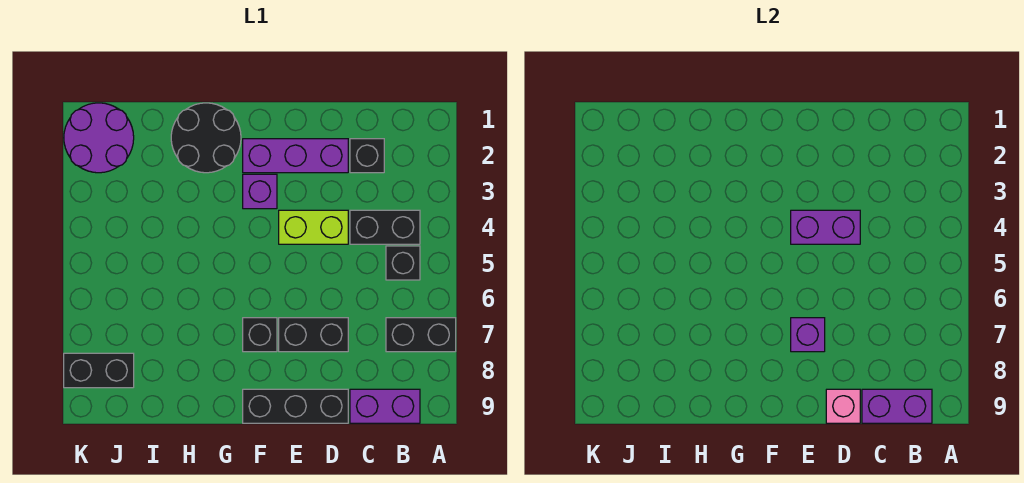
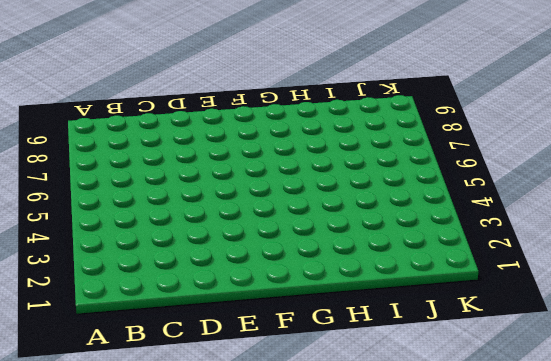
none -> black 1x2 brick [386,318,456,352]
none -> black 1x2 brick [350,210,420,244]
none -> black 1x1 brick [386,246,420,280]

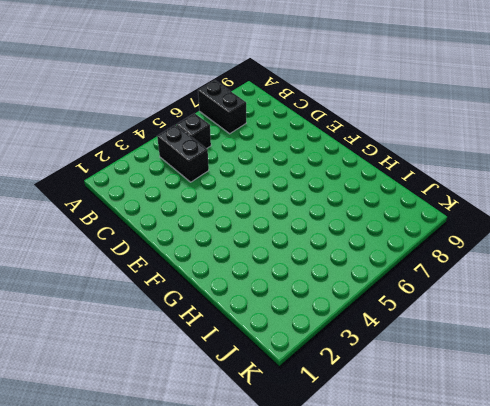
none -> purple 1x2 brick [350,389,420,423]
none -> black 1x1 brick [350,139,384,173]
none -> purple 1x3 brick [243,139,348,173]

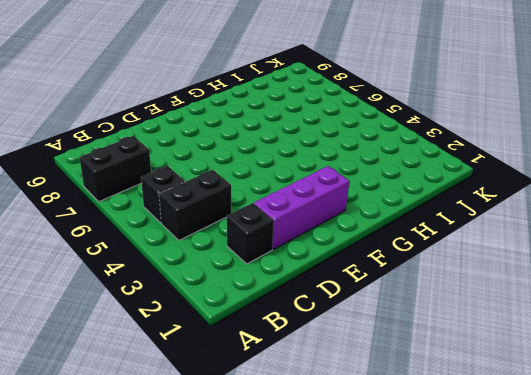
none -> purple 1x2 brick [350,389,420,423]
none -> lime 1x2 brick [279,210,348,244]
none -> black 1x2 brick [279,318,348,352]

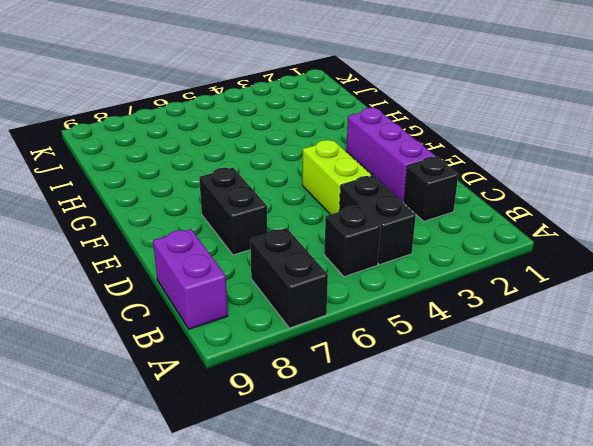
none -> black 1x3 brick [243,389,348,423]
none -> purple 1x1 brick [243,174,277,209]
none -> black 1x1 brick [243,318,277,352]

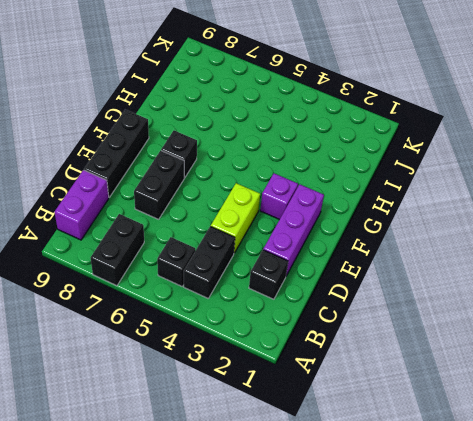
none -> black 2x2 round brick [171,103,241,173]
none -> purple 2x2 round brick [64,103,134,173]
none -> black 1x2 brick [64,353,134,388]

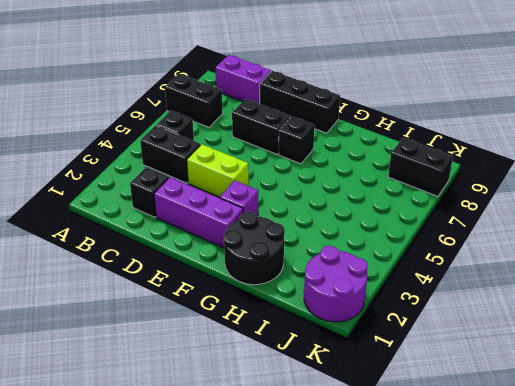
none -> purple 1x2 brick [862,389,932,423]
none -> purple 1x2 brick [791,210,860,244]
none -> pink 1x1 brick [826,389,860,423]

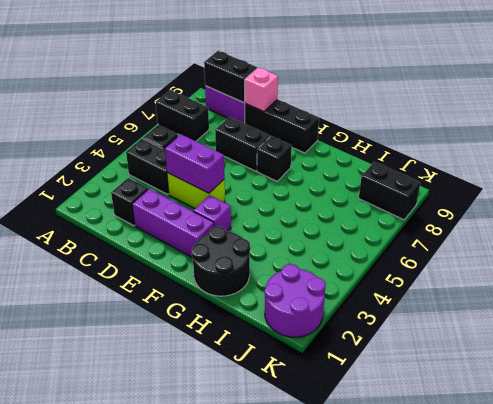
black 1x2 brick [204,51,257,103] -> purple 1x2 brick [862,389,932,423]
none -> purple 1x1 brick [791,318,825,352]

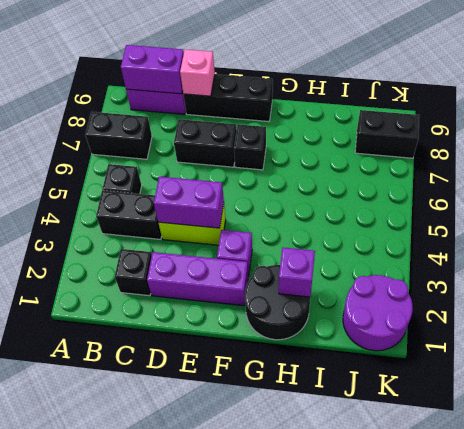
purple 1x1 brick [279,248,315,297] -> purple 1x1 brick moved to [791,318,825,352]

